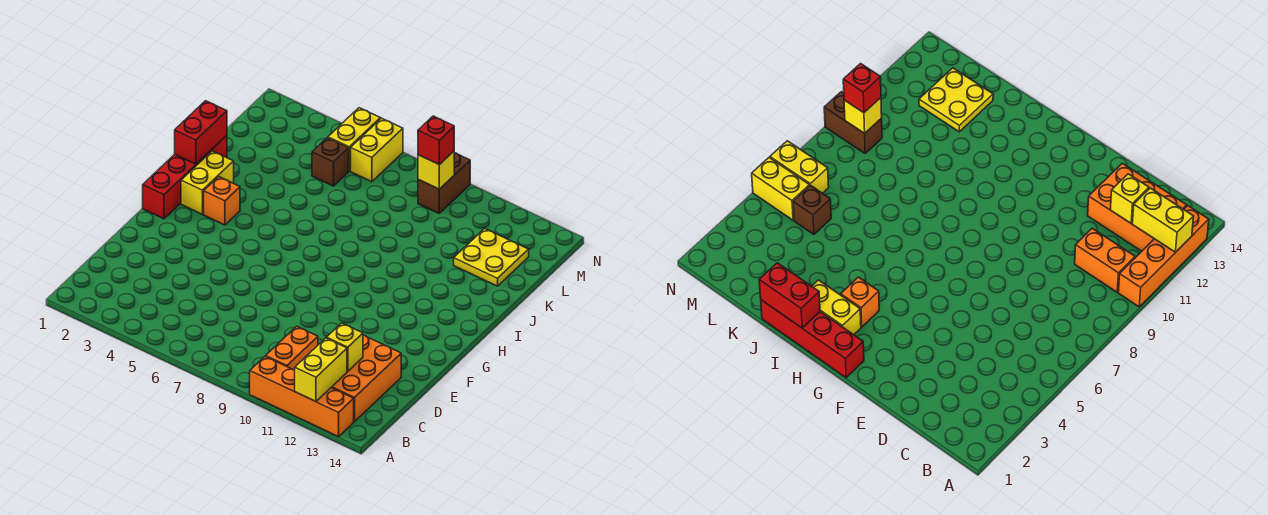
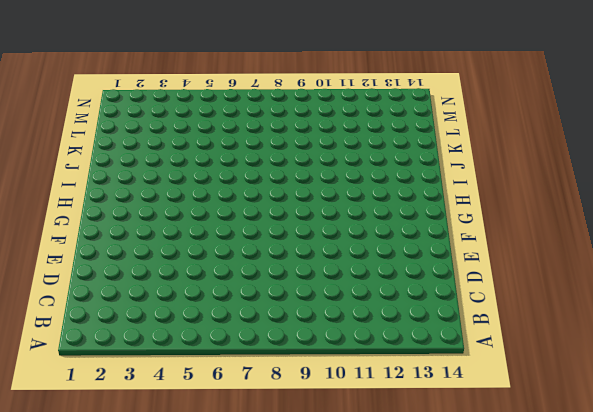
none -> orange 1x4 brick [250,356,354,437]
none -> orange 1x2 brick [266,326,318,370]
none -> orange 2x3 brick [331,335,401,422]

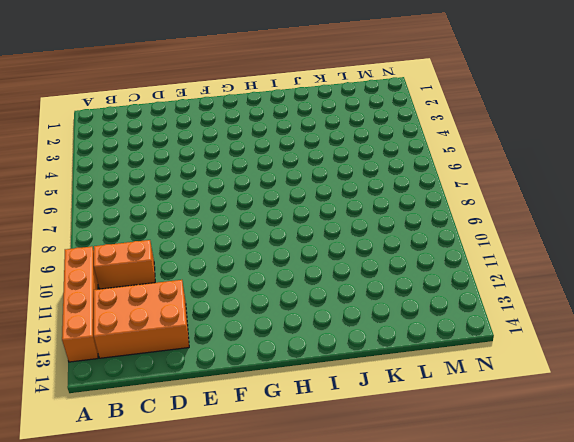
none -> red 1x4 brick [143,135,227,219]
none -> yellow 1x2 brick [181,151,234,214]
none -> orange 1x1 brick [204,177,240,225]

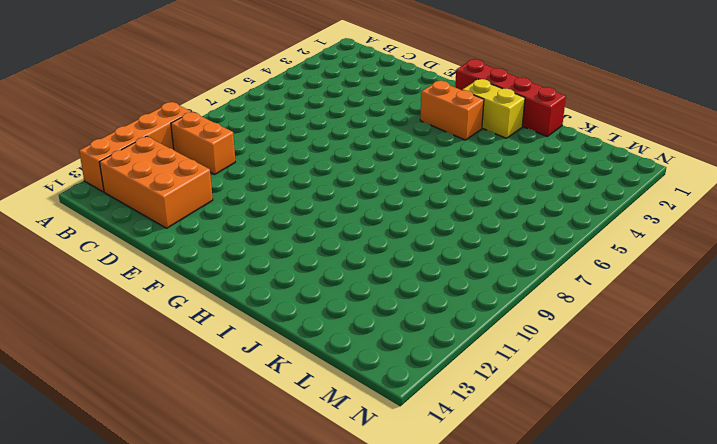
orange 1x2 brick [420,81,484,140] -> orange 1x1 brick [204,177,240,225]
none -> yellow 2x2 plate [454,229,529,286]
none -> brown 1x1 brick [312,138,349,186]
none -> yellow 1x2 brick [328,108,380,171]

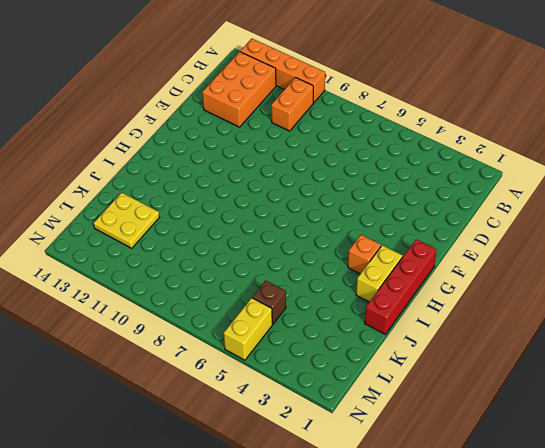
none -> yellow 1x2 brick [351,118,403,182]
none -> brown 1x2 brick [418,153,470,213]
none -> yellow 1x2 brick [295,338,347,402]

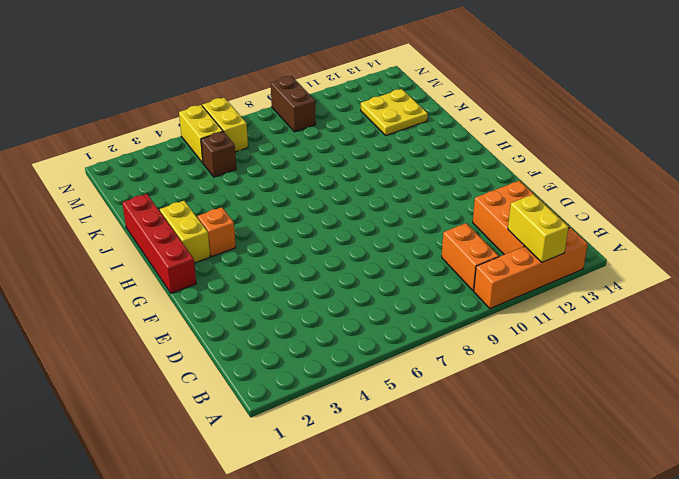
none -> yellow 1x1 brick [327,323,363,371]
none -> red 1x2 brick [175,101,227,164]
none -> yellow 1x1 brick [418,151,454,189]

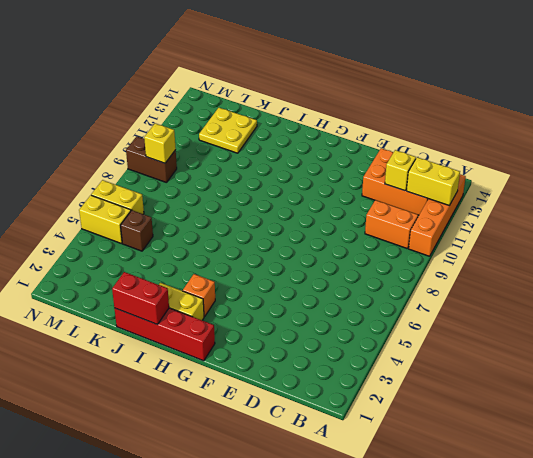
none -> red 1x1 brick [418,116,454,165]

